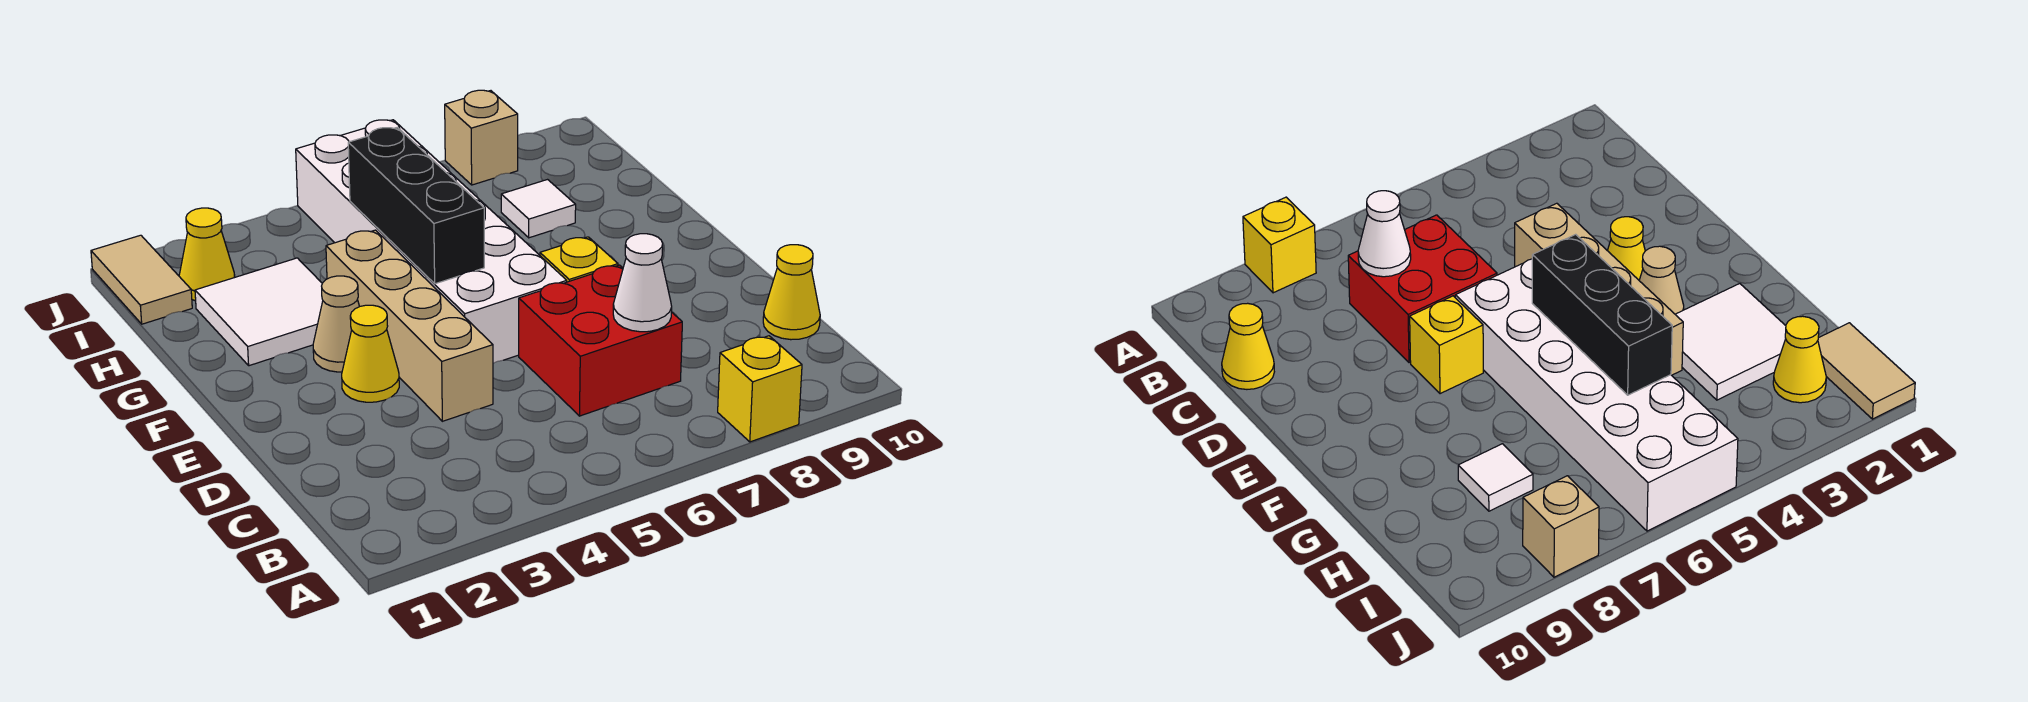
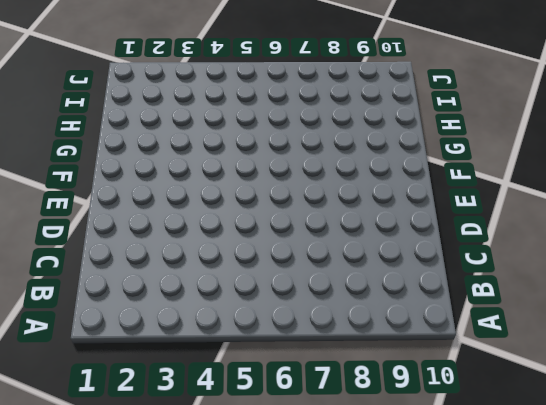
none -> yellow 1x1 brick [718,336,802,442]
none -> red 2x2 brick [519,265,682,416]
none -> yellow 1x1 cone [763,245,820,340]

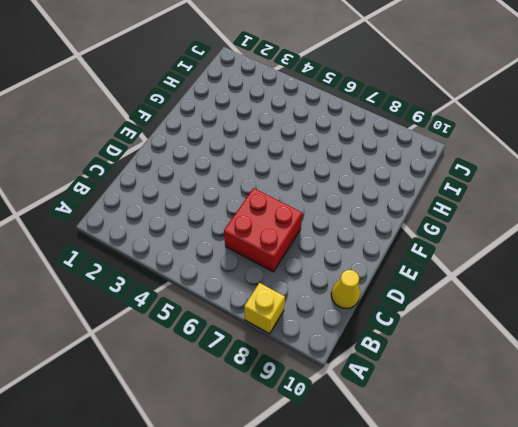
none -> tan 1x4 brick [326,230,493,421]
none -> yellow 1x1 cone [342,305,399,402]
none -> white 2x6 brick [296,120,567,363]

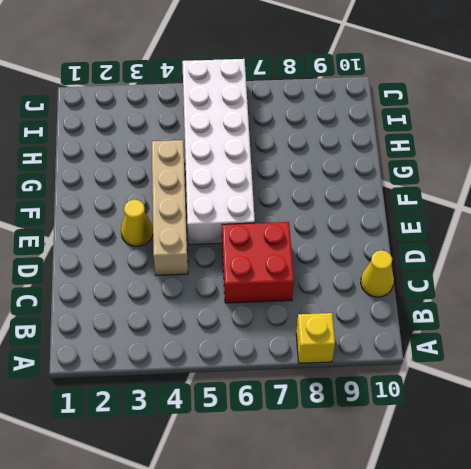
none -> yellow 1x1 brick [540,237,618,282]
none -> tan 1x1 cone [313,276,360,372]
none -> white 2x2 tile [195,258,323,366]

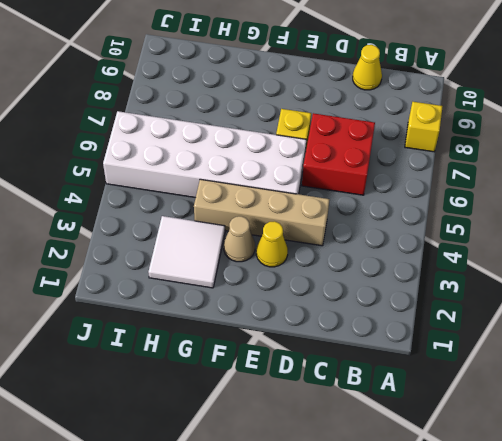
none -> white 1x1 tile [501,180,576,238]
none -> tan 1x2 tile [91,235,192,324]
none -> yellow 1x1 cone [179,208,235,301]

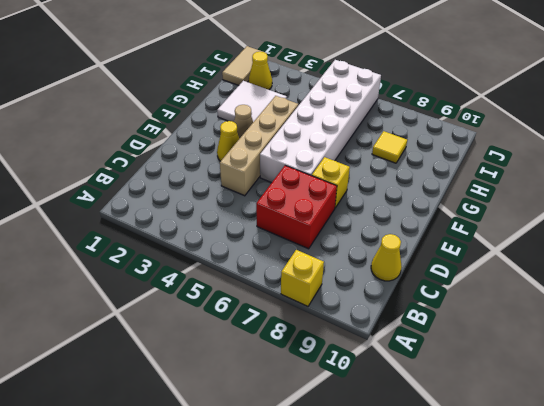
yellow 1x1 tile [372,131,407,163] -> white 1x1 tile [501,180,576,238]
none -> tan 1x1 brick [445,90,518,185]
none -> white 1x1 cone [613,234,672,332]
none -> black 1x3 brick [348,127,484,284]

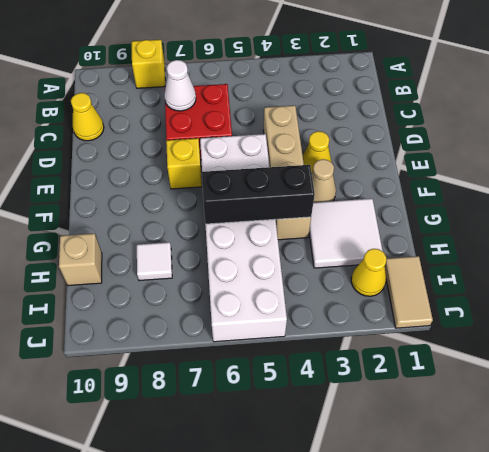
black 1x3 brick [202,165,315,224] -> black 1x3 brick turned to [348,127,484,284]
tan 1x1 brick [59,233,102,286] -> tan 1x1 brick moved to [445,90,518,185]

